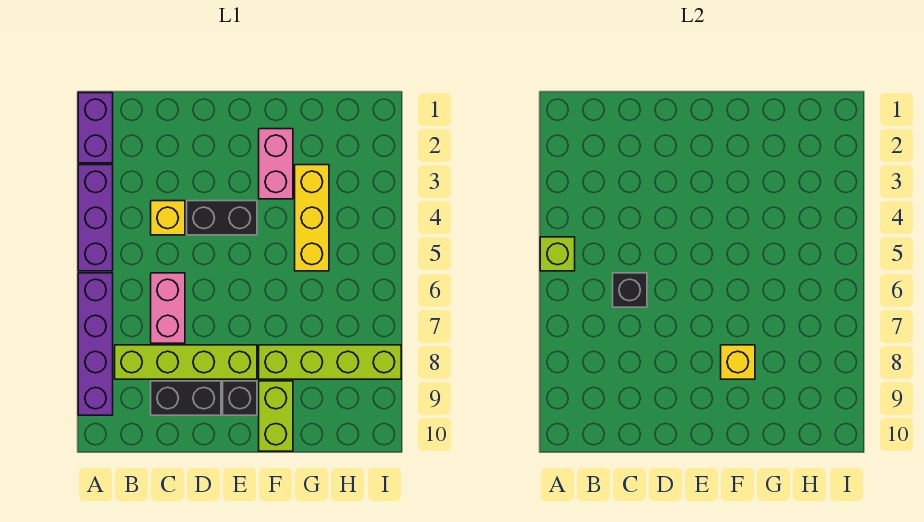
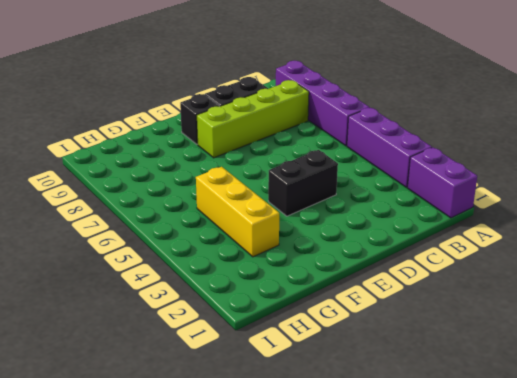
none -> yellow 1x1 brick [151,201,185,235]
none -> pink 1x2 brick [151,273,185,343]
none -> pink 1x2 brick [259,129,293,199]

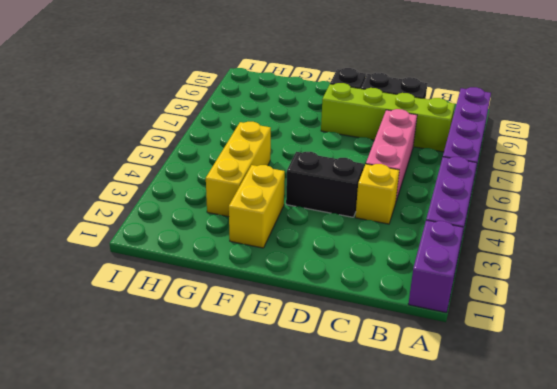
pink 1x3 brick [366,109,417,201] -> pink 1x2 brick [151,273,185,343]
yellow 1x2 brick [229,165,285,248] -> pink 1x2 brick [259,129,293,199]
none -> lime 1x4 brick [259,345,401,379]
none -> lime 1x2 brick [259,381,293,451]
none -> lime 1x1 brick [540,237,575,271]

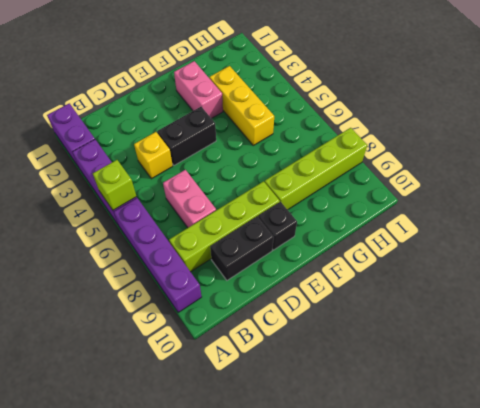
none -> lime 1x2 brick [259,381,293,451]
none -> black 1x1 brick [613,273,647,307]
none -> yellow 1x1 brick [721,345,755,379]

